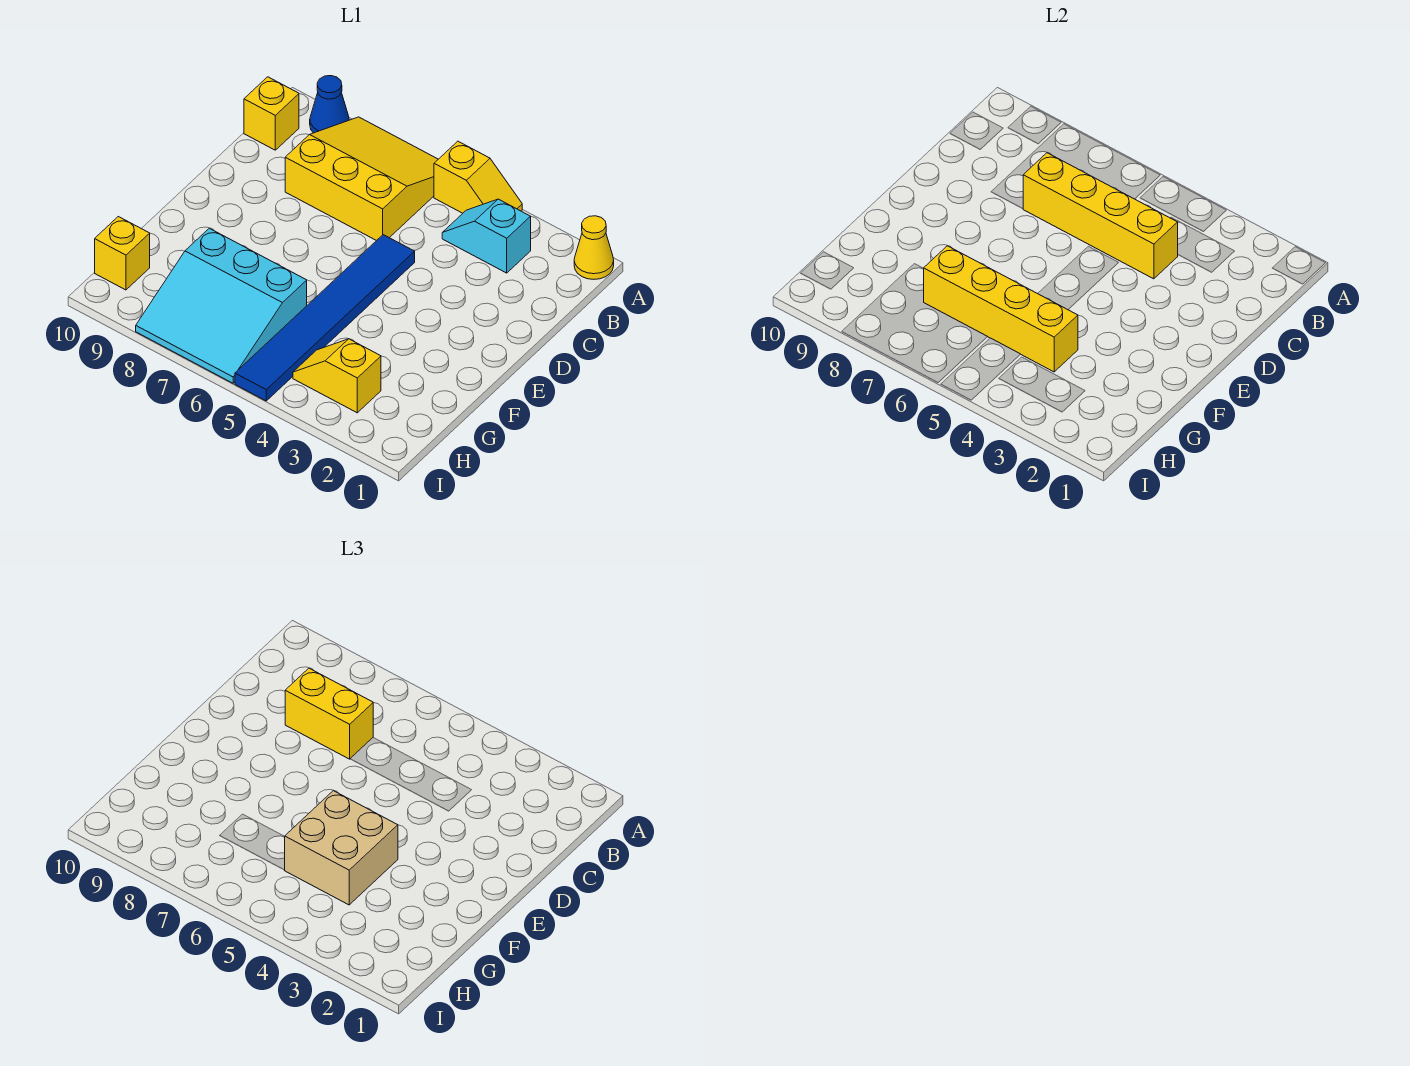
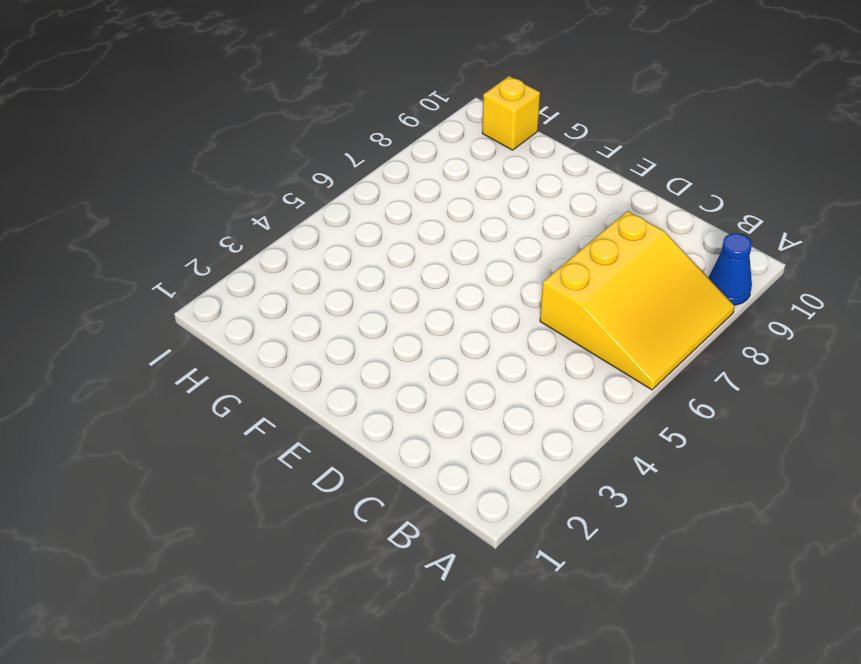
none -> yellow 1x1 cone [574,216,614,279]
none -> yellow 1x2 slope [434,141,522,213]
none -> cyan 1x2 slope [442,199,531,273]

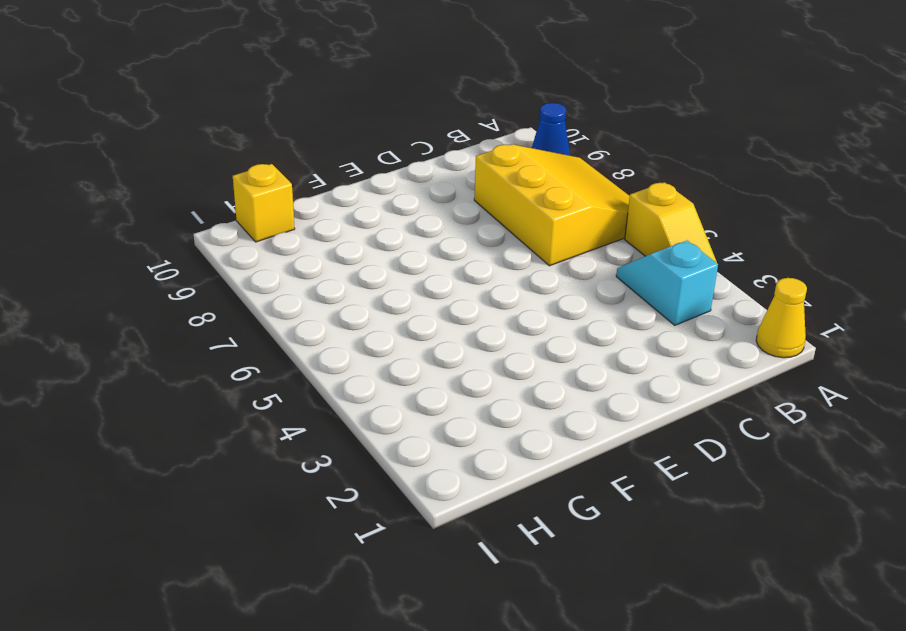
none -> yellow 1x1 brick [244,77,299,150]
none -> blue 1x6 tile [235,235,415,401]
none -> cyan 3x3 slope [136,228,307,383]

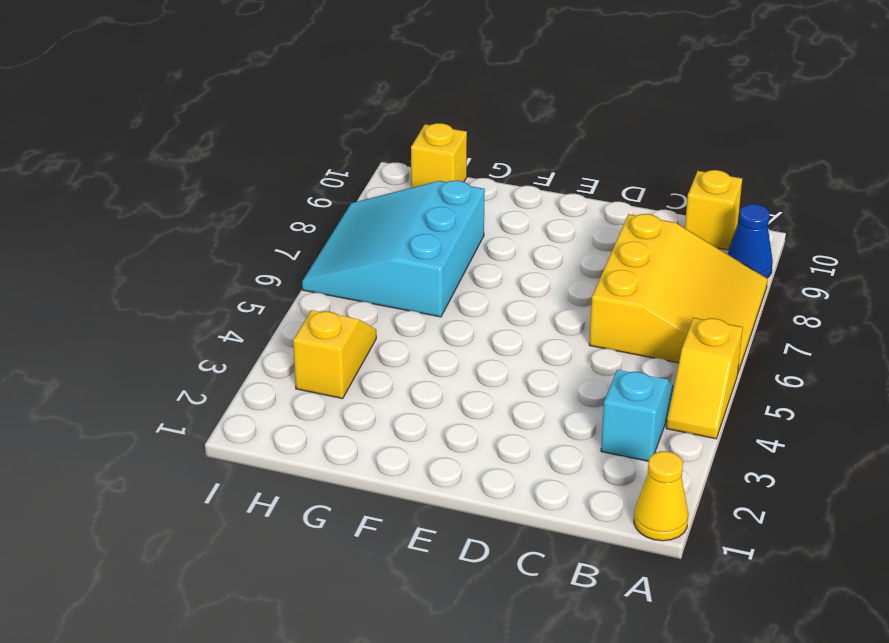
none -> blue 1x6 tile [235,235,415,401]
none -> yellow 1x4 brick [1023,153,1178,279]
none -> yellow 1x4 brick [924,246,1078,372]

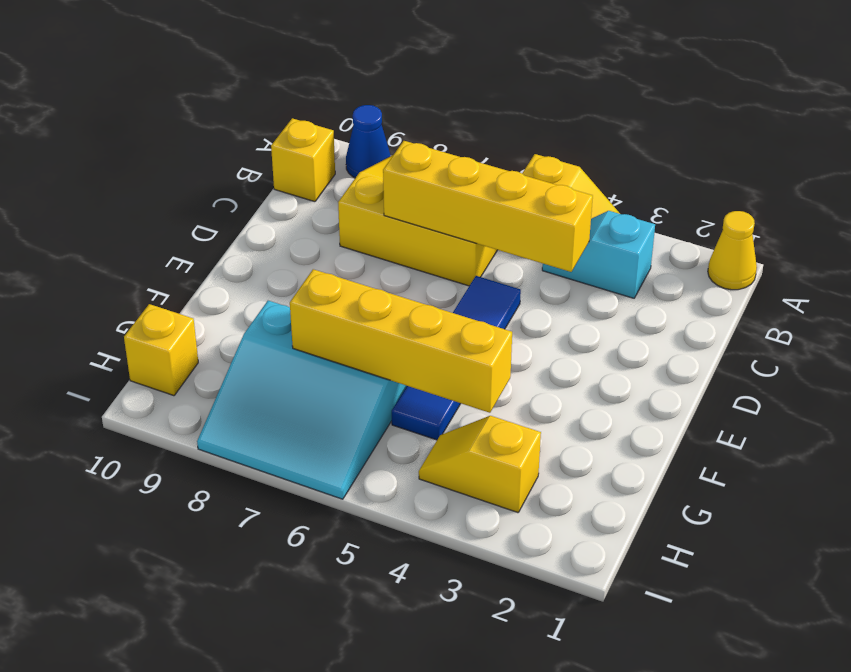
blue 1x4 tile [392,276,521,440] -> blue 1x6 tile [235,235,415,401]
none -> yellow 1x2 brick [285,668,373,759]
none -> tan 2x2 brick [285,791,398,905]

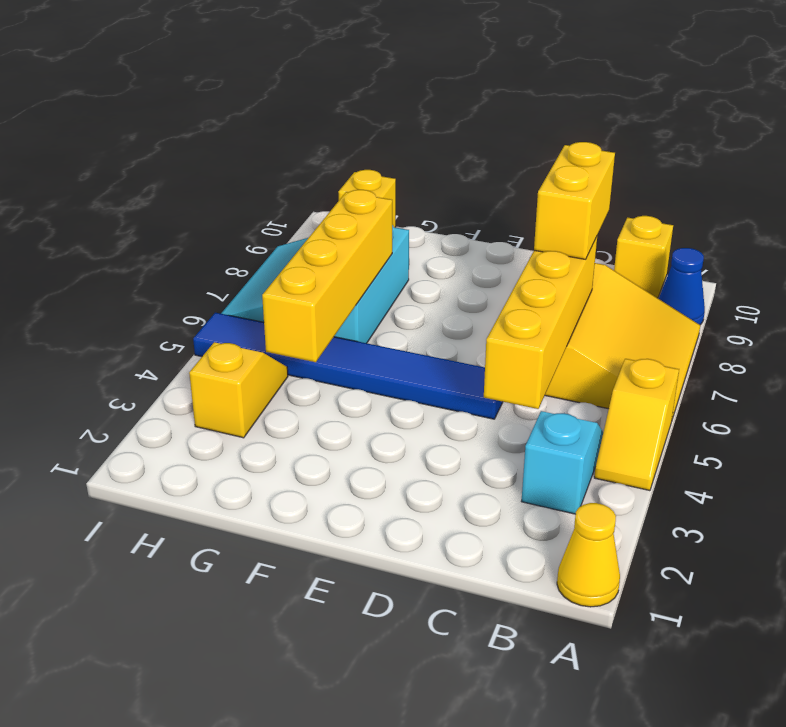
none -> tan 2x2 brick [285,791,398,905]

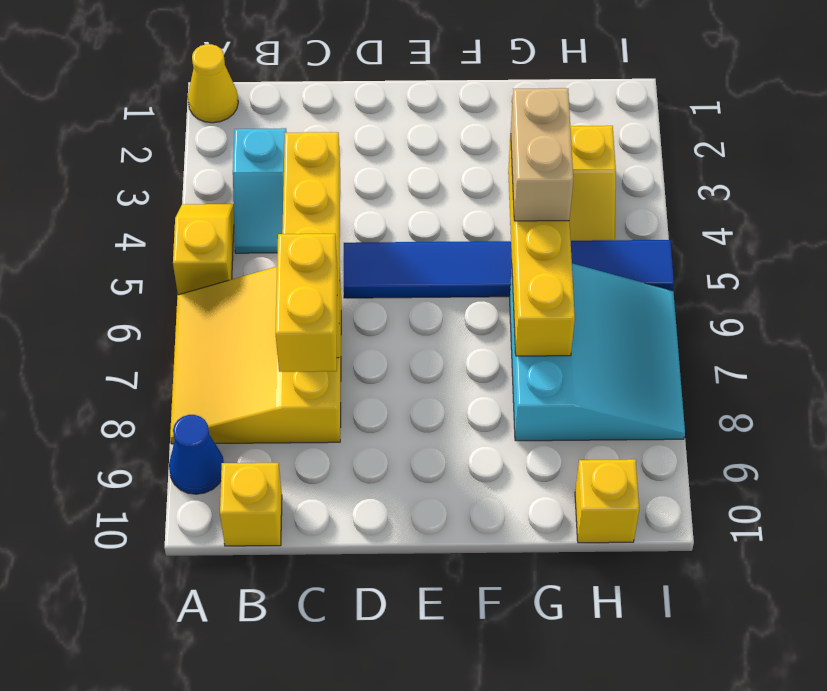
tan 1x2 brick [511,88,573,221] -> tan 2x2 brick [285,791,398,905]

